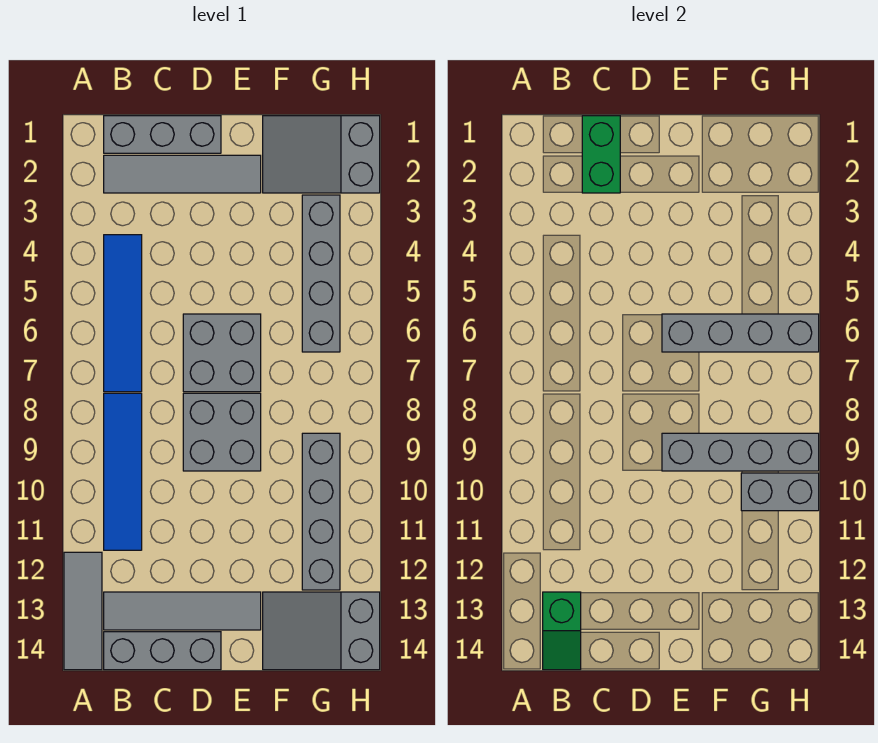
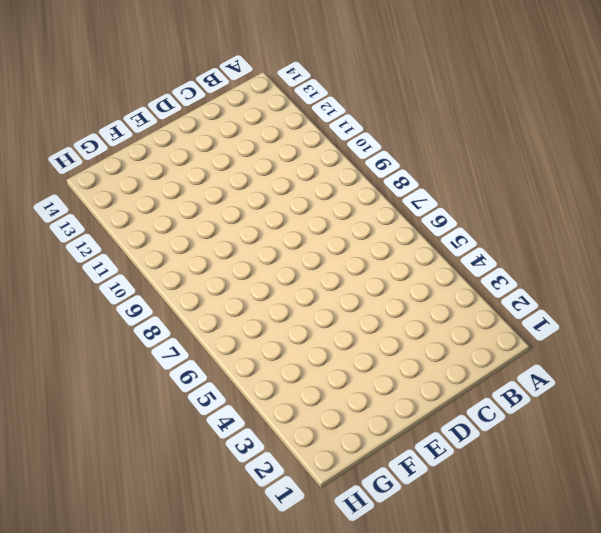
none -> grey 1x3 tile [64,552,102,670]
none -> grey 1x3 brick [104,116,221,153]
none -> grey 1x4 tile [104,155,261,193]

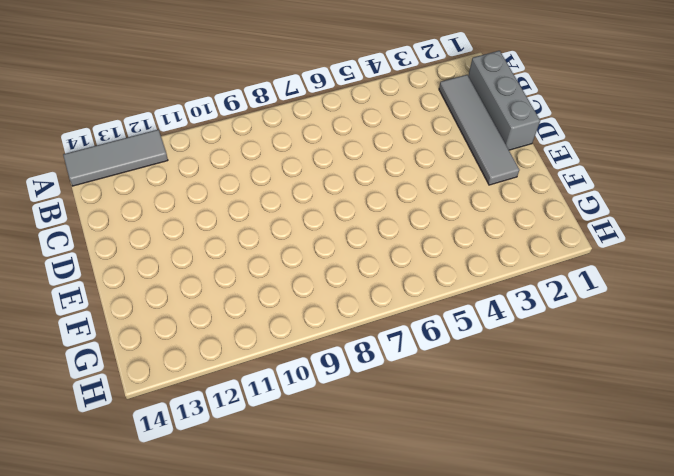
none -> blue 1x4 tile [104,235,142,392]
none -> blue 1x4 tile [104,393,142,550]
none -> grey 1x4 tile [104,592,261,630]

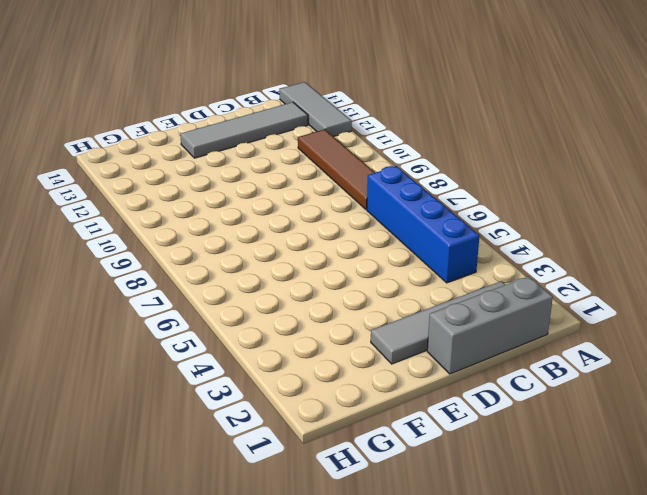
blue 1x4 brick [367,166,480,283] -> blue 1x4 tile [104,235,142,392]
brown 1x4 tile [298,129,375,210] -> blue 1x4 tile [104,393,142,550]
none -> grey 1x3 brick [104,632,221,670]
none -> grey 2x2 brick [183,314,261,392]
none -> grey 2x2 brick [183,393,261,471]

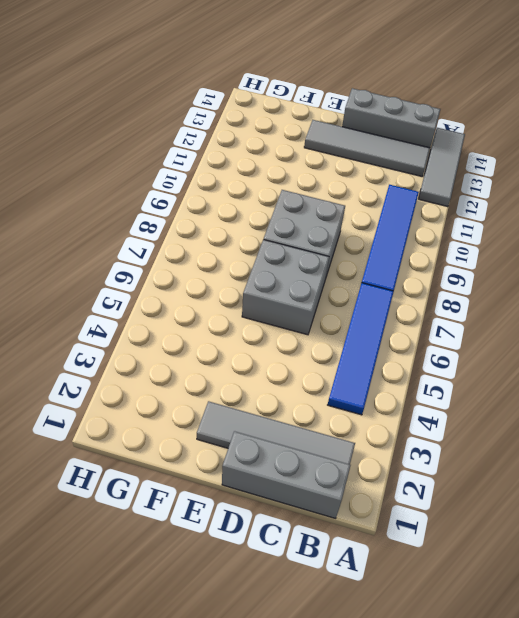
none -> grey 2x3 slope [263,116,380,193]
none -> grey 2x3 slope [263,592,380,670]
none -> grey 1x4 brick [302,195,340,352]

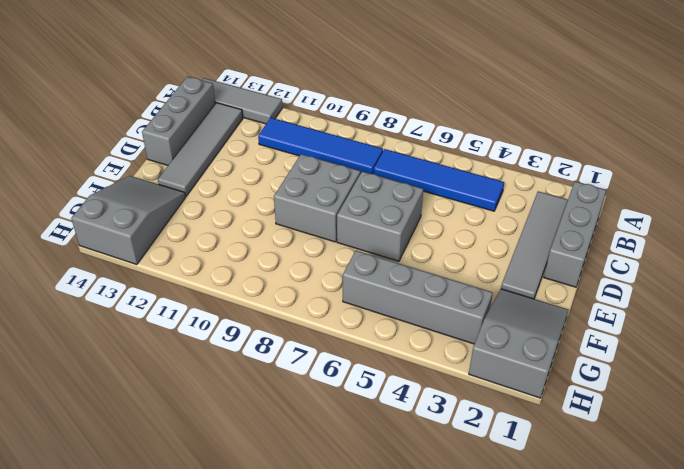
none -> grey 1x4 brick [302,433,340,590]
none -> green 1x2 slope [543,592,581,670]
none -> green 1x2 brick [582,116,620,193]

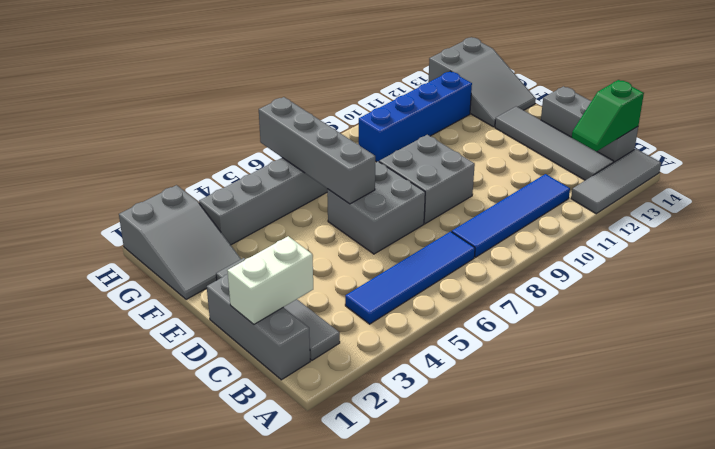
green 1x2 slope [572,80,644,151] -> green 1x2 slope turned to [543,592,581,670]
white 1x2 brick [227,236,313,324] -> green 1x2 brick [582,116,620,193]
blue 1x4 brick [359,71,472,162] -> grey 1x4 brick [302,433,340,590]
none -> grey 1x4 brick [662,433,819,471]
none -> grey 1x2 brick [741,473,819,511]

